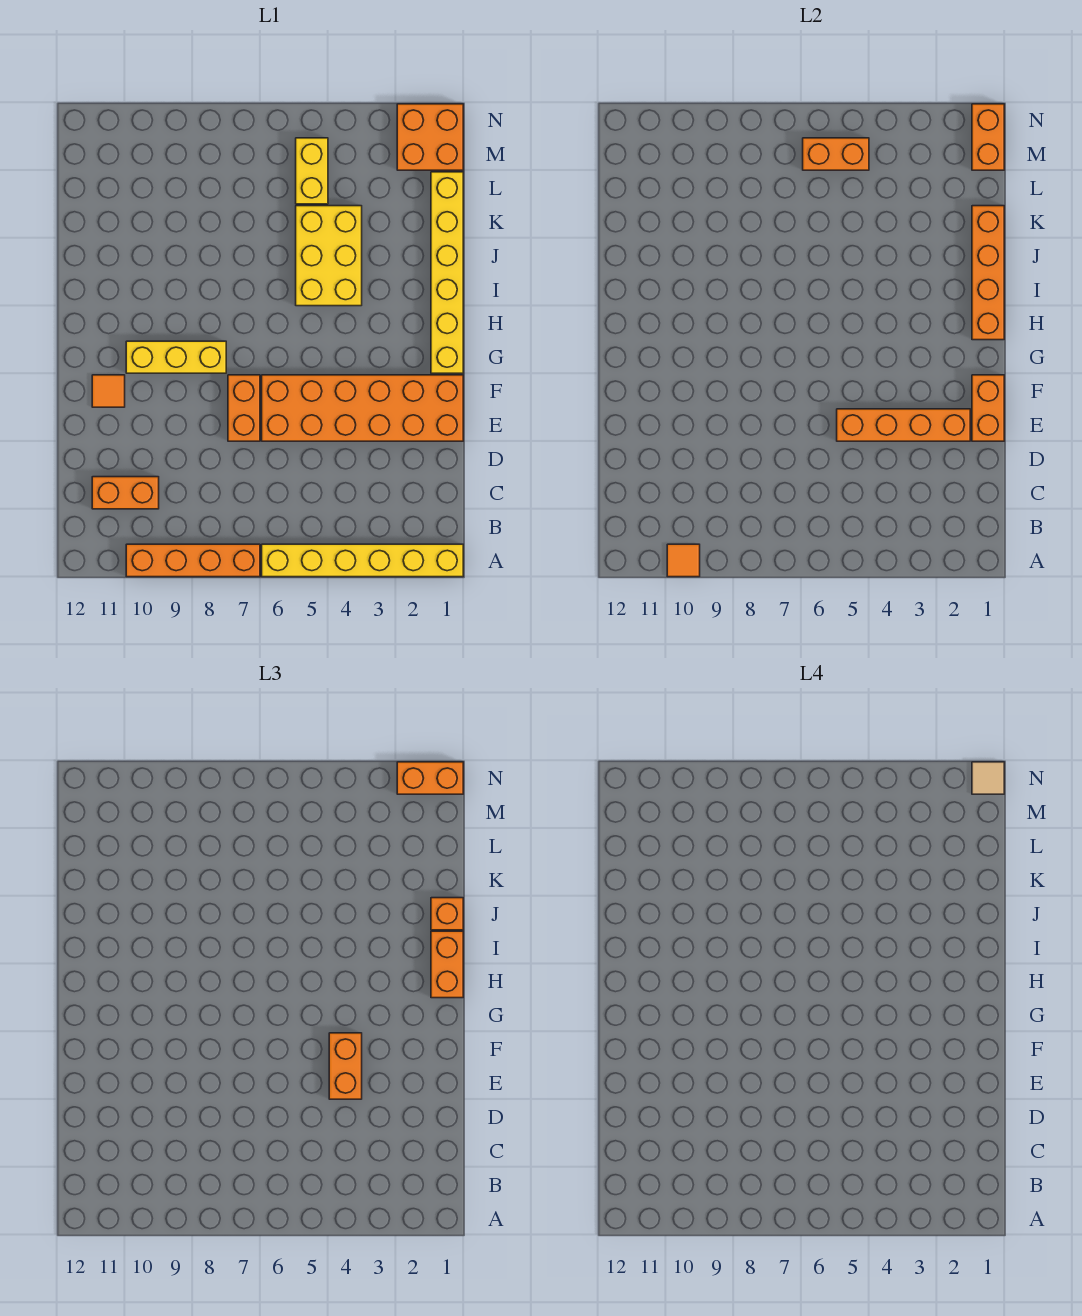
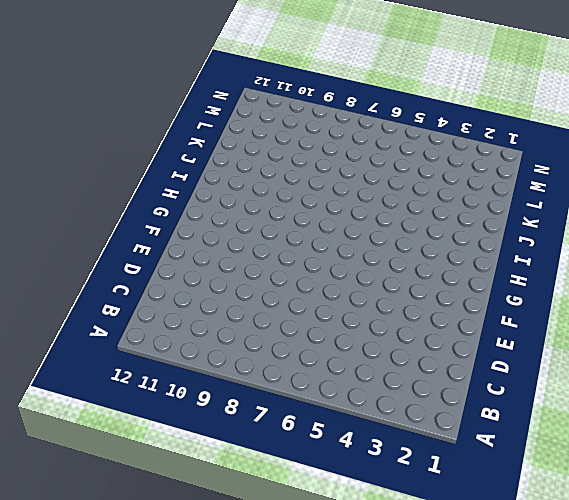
none -> yellow 1x6 brick [262,544,463,577]
none -> orange 1x4 brick [126,544,260,577]
none -> orange 1x2 brick [92,477,159,509]

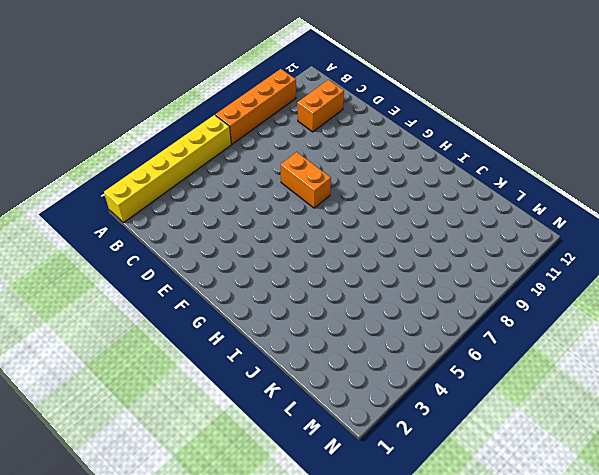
none -> orange 2x6 brick [262,375,463,441]
none -> orange 1x1 tile [92,375,125,407]
none -> yellow 1x6 brick [431,172,463,373]

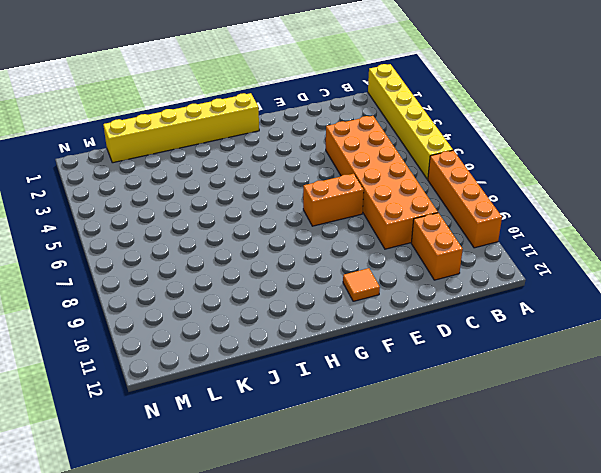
orange 2x6 brick [326,116,438,249] -> orange 2x6 brick moved to [262,375,463,441]
none -> yellow 1x3 brick [126,341,226,373]
none -> yellow 2x3 brick [296,206,362,306]
none -> yellow 1x2 brick [296,138,328,204]

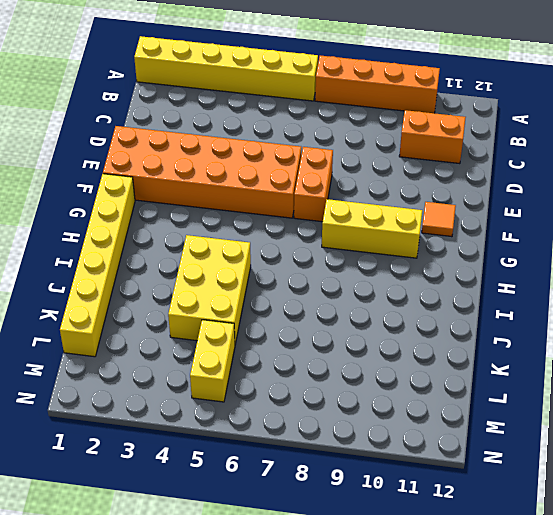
none -> orange 2x2 brick [397,104,463,170]
none -> orange 1x1 tile [667,544,700,577]
none -> orange 1x2 brick [972,375,1004,441]

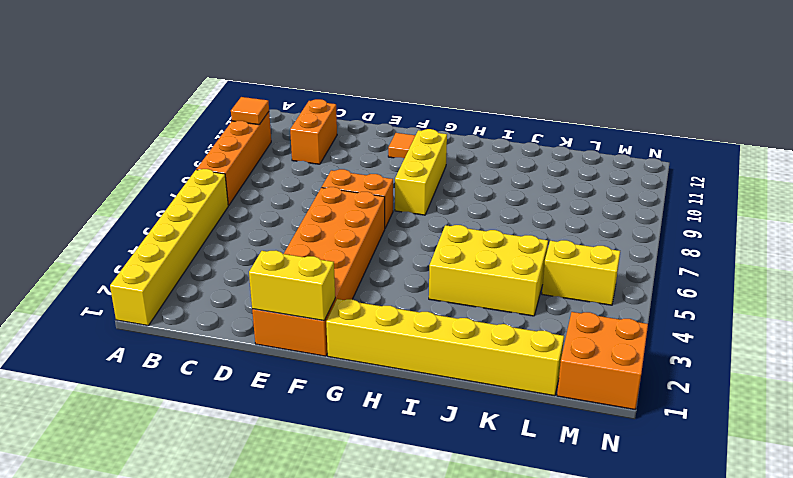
yellow 1x2 brick [249,250,335,321] -> orange 1x2 brick [972,375,1004,441]
none -> orange 1x4 brick [837,409,970,441]
none -> orange 1x4 brick [972,206,1004,340]
none -> orange 1x2 brick [972,104,1004,170]

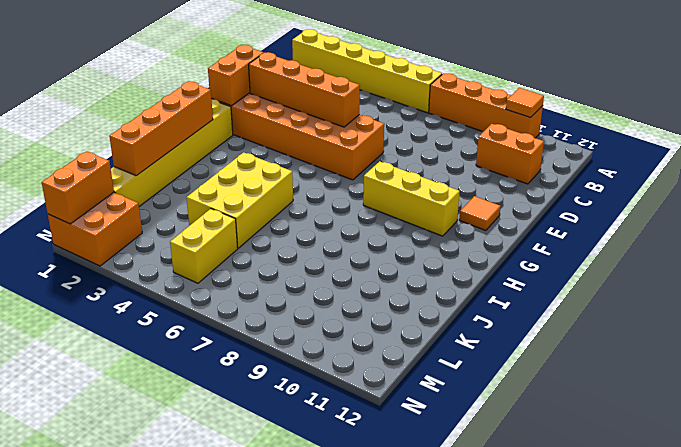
none -> orange 1x2 brick [228,375,260,441]
none -> orange 1x2 brick [803,138,869,170]
none -> orange 1x2 brick [329,1033,362,1099]

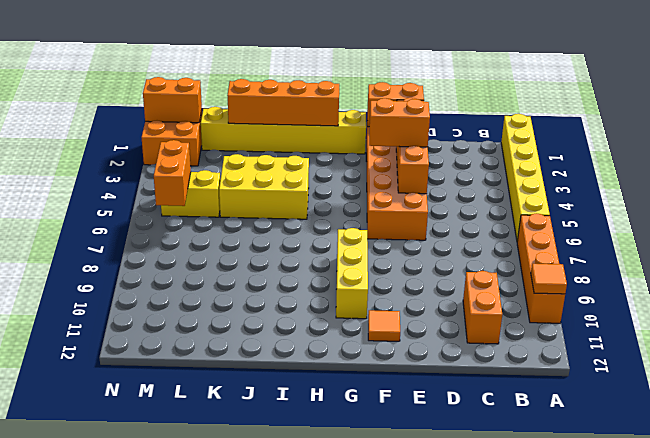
none -> orange 1x2 brick [228,375,260,441]
none -> orange 1x2 brick [431,931,463,998]
none -> orange 1x1 brick [431,898,463,930]

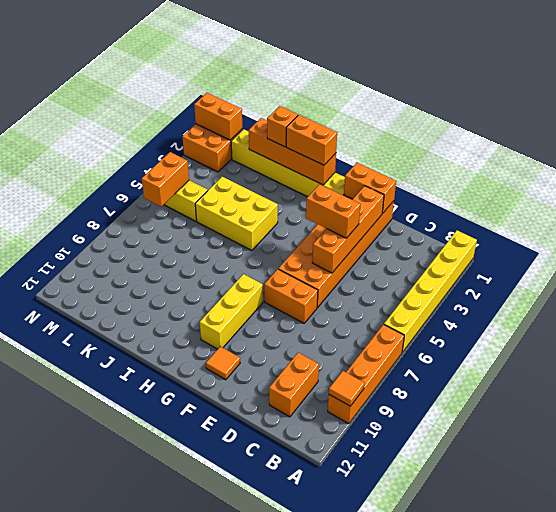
none -> orange 1x2 brick [397,762,463,794]
none -> tan 1x1 tile [972,762,1004,794]

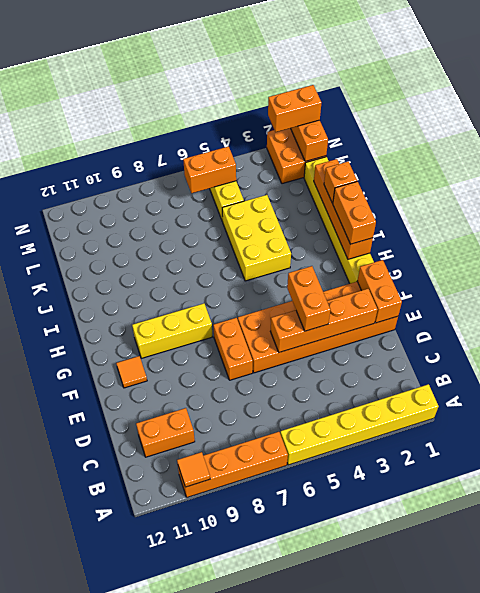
none -> tan 1x1 tile [972,762,1004,794]

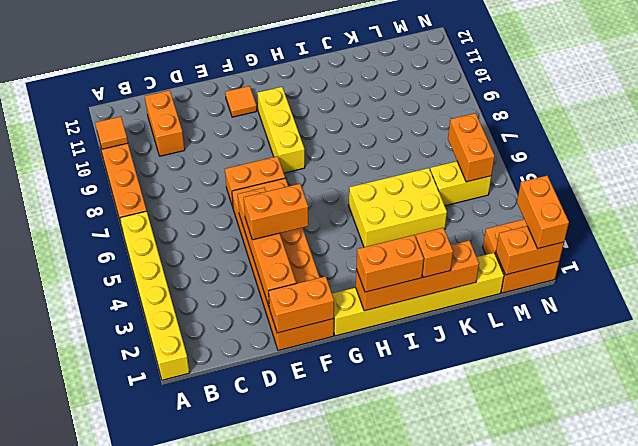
none -> tan 1x1 tile [972,762,1004,794]

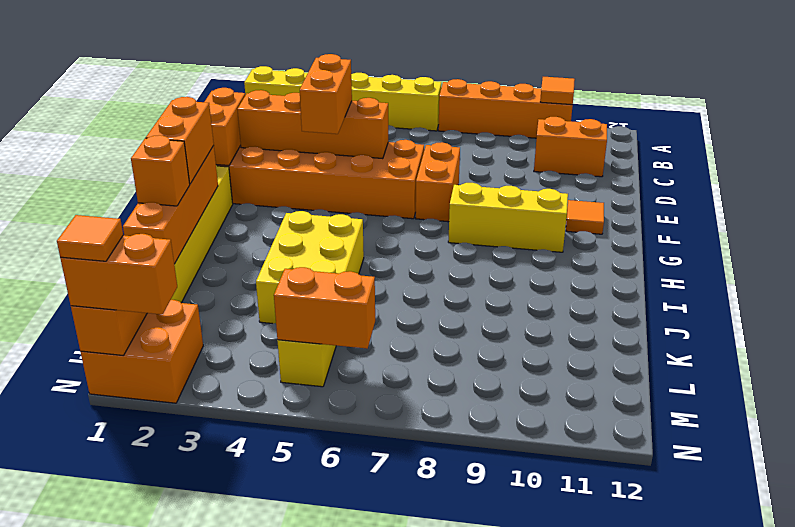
orange 1x1 tile [57,215,123,261] -> tan 1x1 tile [972,762,1004,794]

